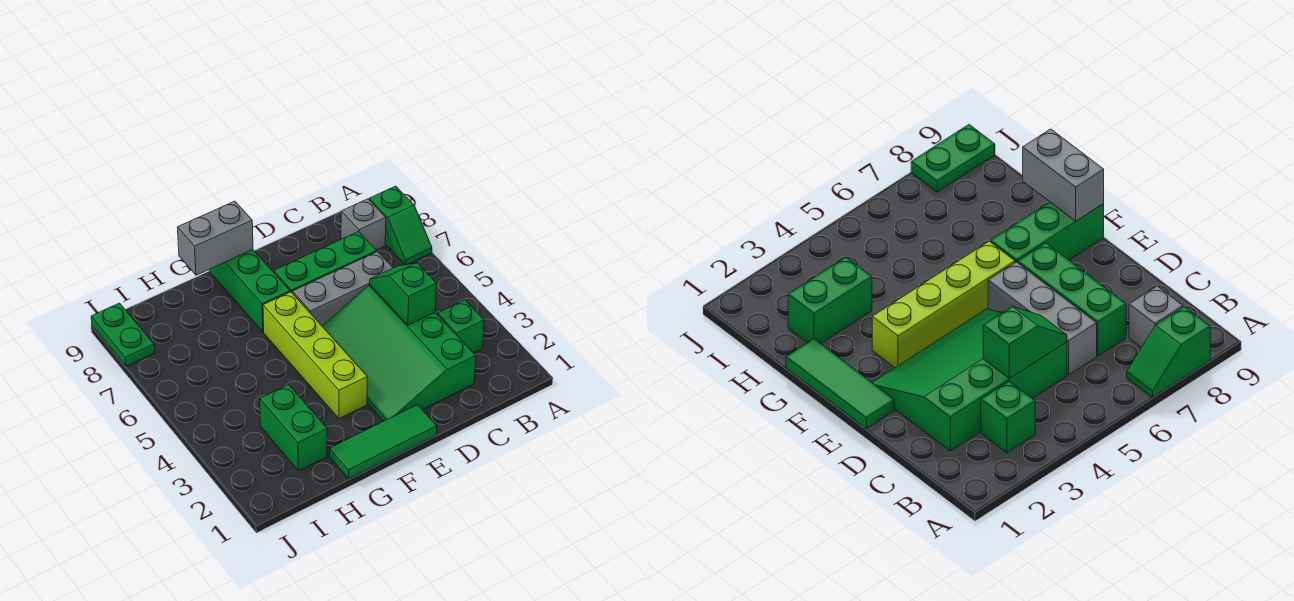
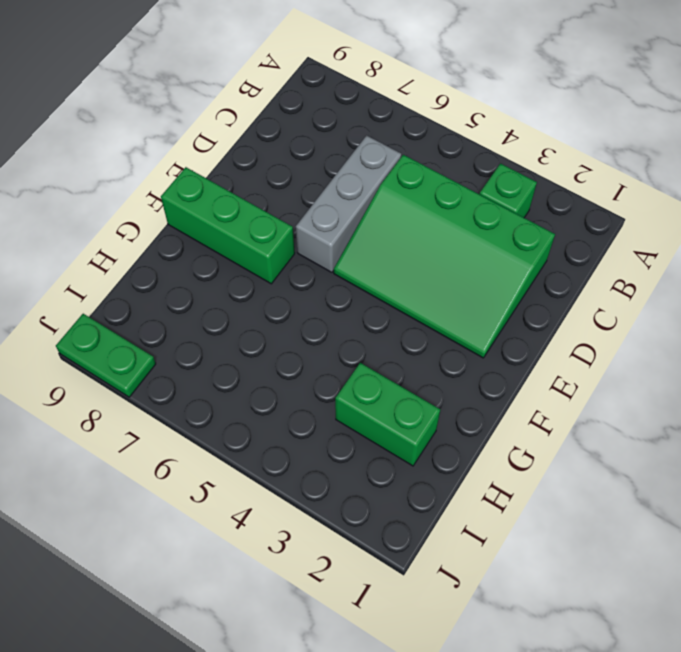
none -> green 1x2 slope [369,186,432,265]
none -> grey 1x1 brick [341,199,386,250]
none -> green 1x3 brick [274,232,377,292]

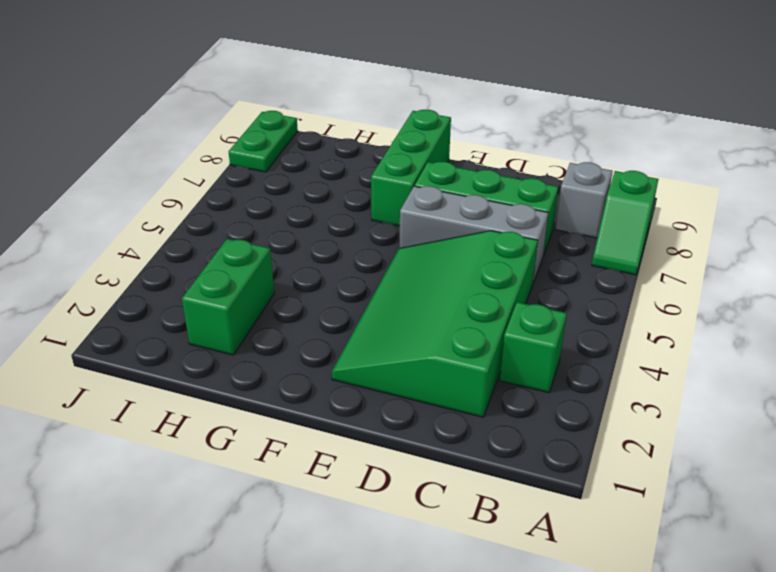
none -> green 1x3 tile [330,405,437,479]
none -> lime 1x4 brick [263,292,367,418]
none -> green 1x2 slope [370,263,437,325]

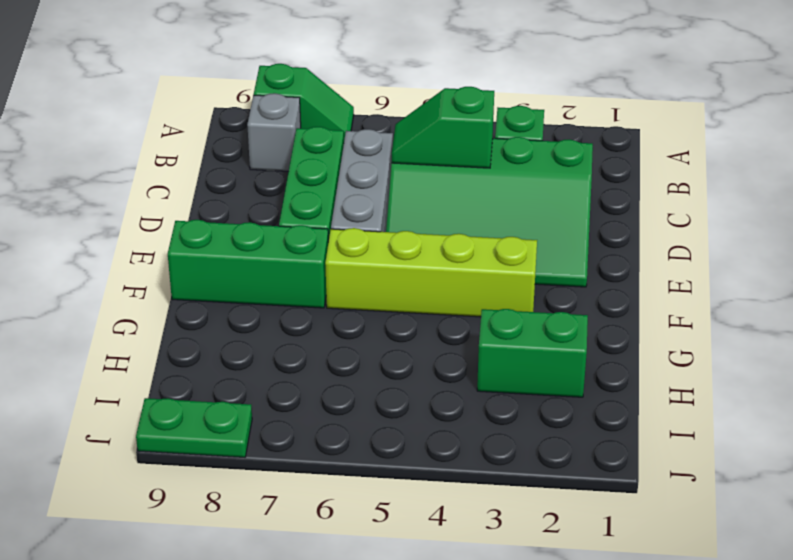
none -> green 1x3 tile [330,405,437,479]
none -> grey 1x2 brick [178,201,253,275]

